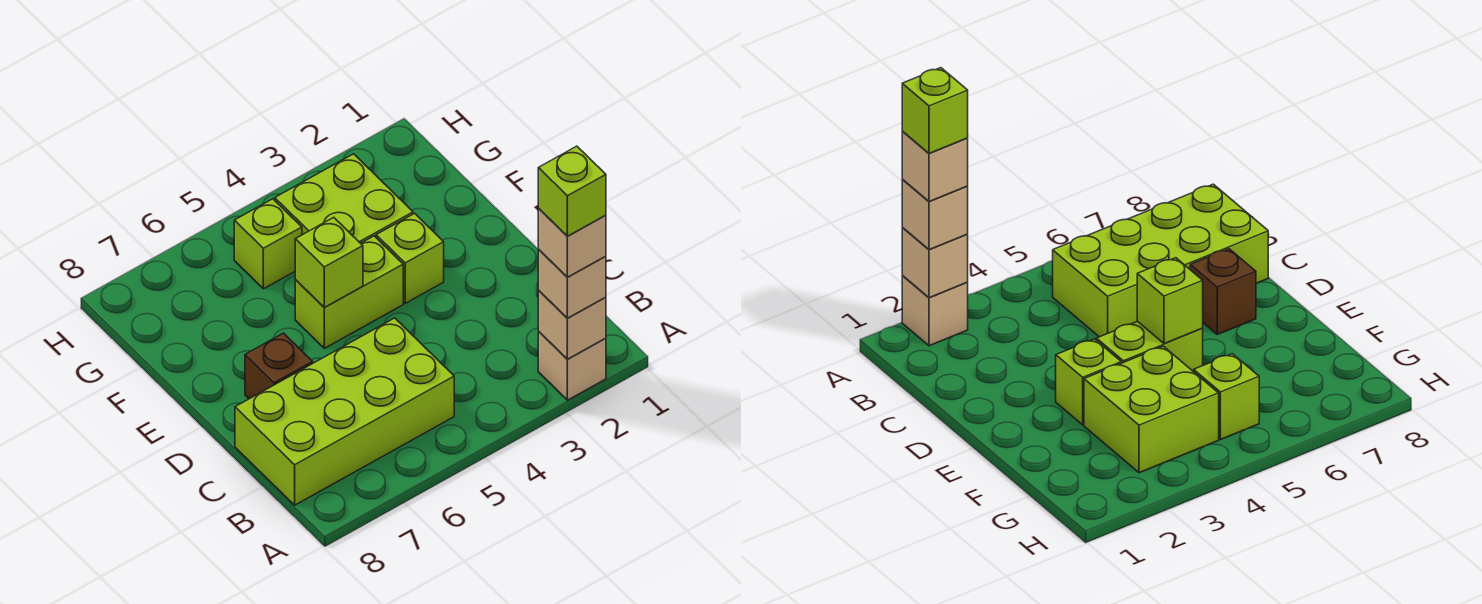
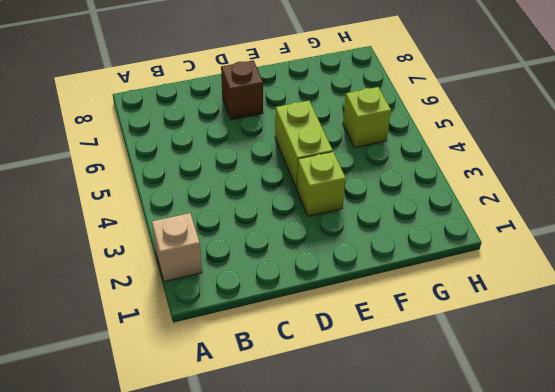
none -> lime 2x4 brick [235,318,454,505]
none -> lime 2x2 brick [275,154,413,243]
none -> tan 1x1 brick [538,291,606,359]

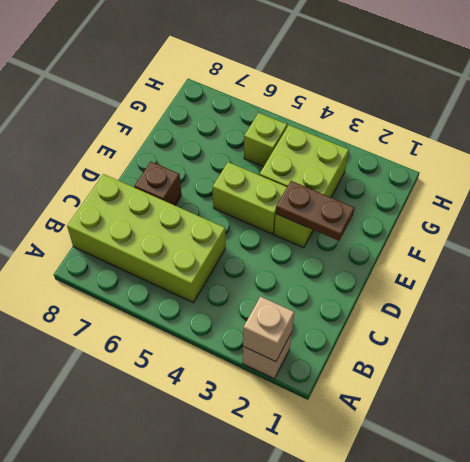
brown 1x2 plate [276,181,354,241] -> none
none -> lime 1x1 brick [295,217,363,307]
none -> tan 1x1 brick [538,249,606,318]
none -> tan 1x1 brick [538,209,606,277]

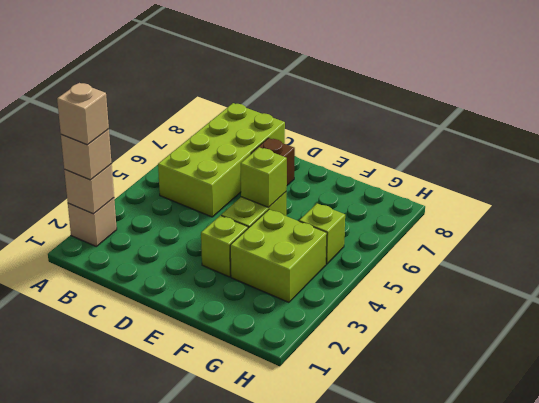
none -> lime 1x1 brick [538,146,606,236]

